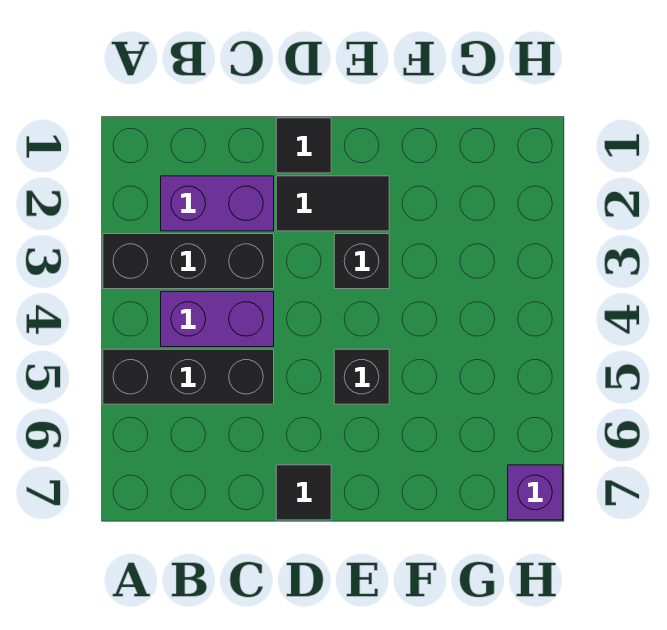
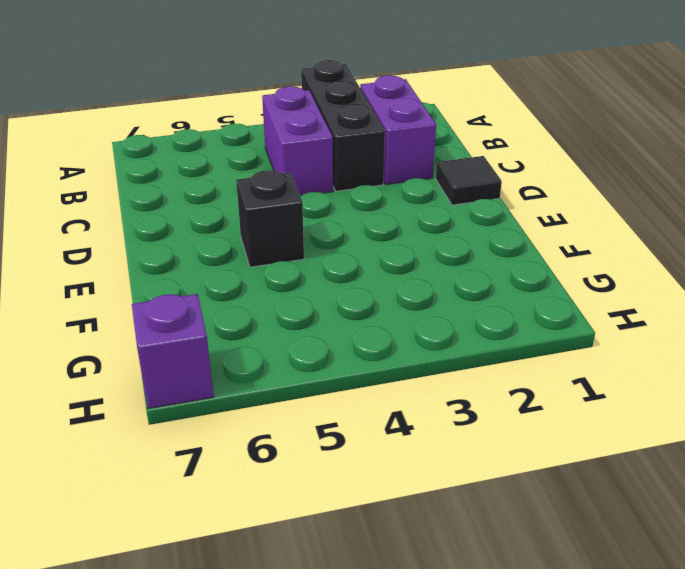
none -> black 1x3 brick [103,349,274,404]
none -> black 1x2 tile [276,176,389,231]

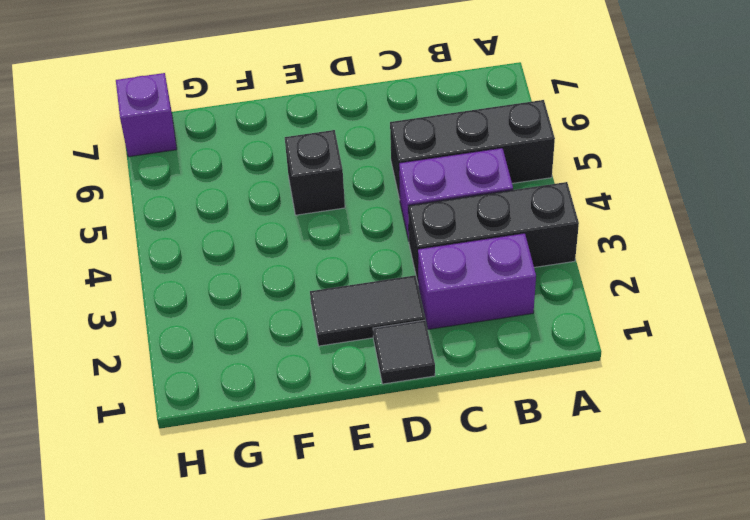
none -> black 1x1 tile [276,465,331,520]
none -> black 1x1 brick [334,234,389,289]

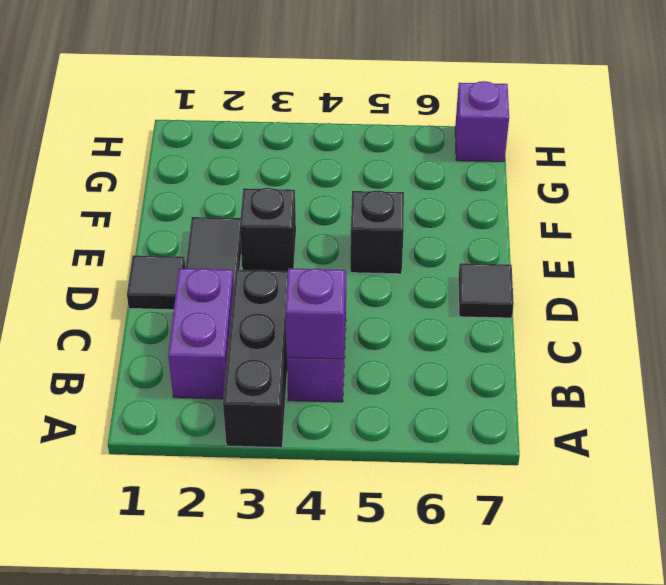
purple 1x1 brick [285,268,345,359] -> none
none -> black 1x3 brick [103,349,274,404]

